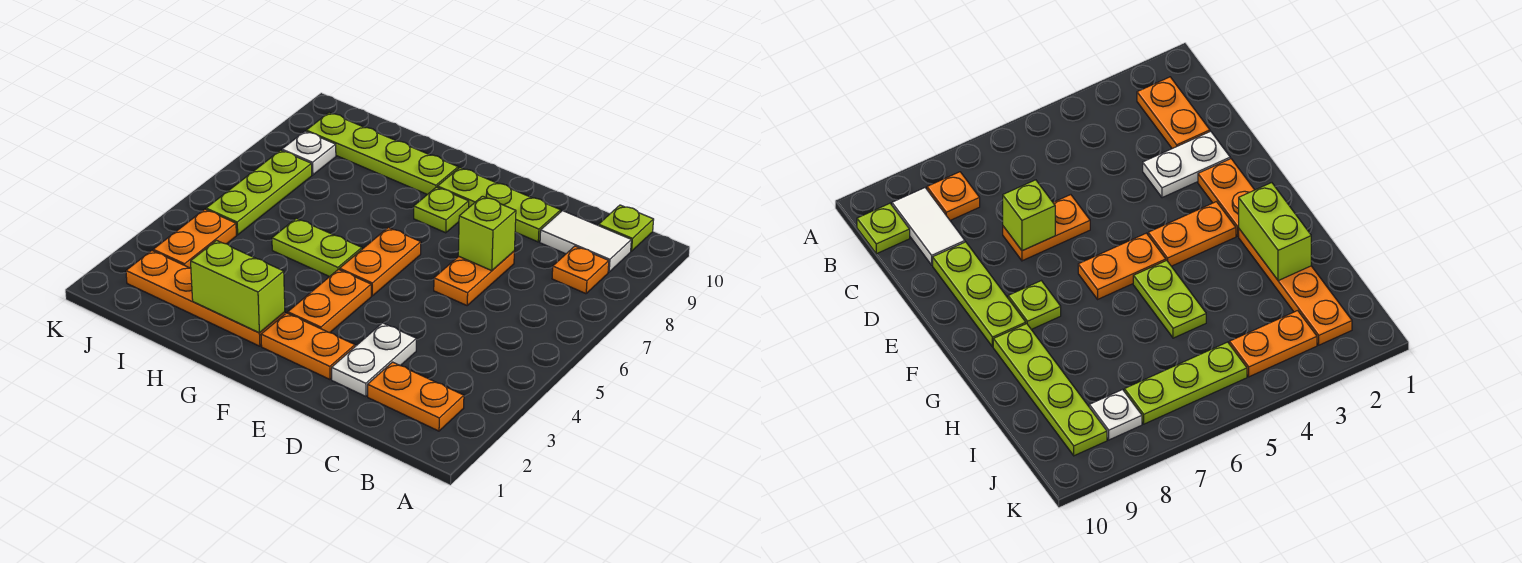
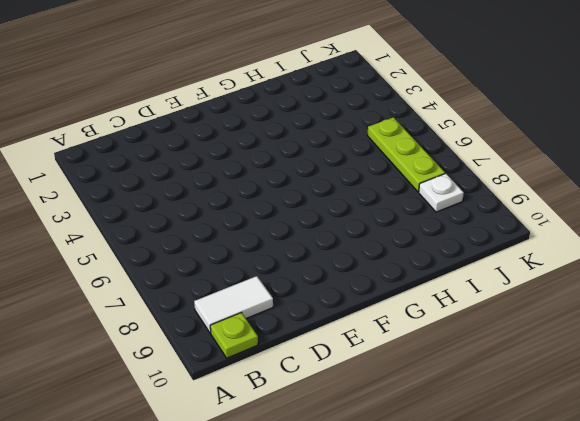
none -> orange 1x2 plate [368,362,464,431]
none -> orange 1x1 plate [552,246,609,294]
none -> white 1x2 plate [332,323,416,396]

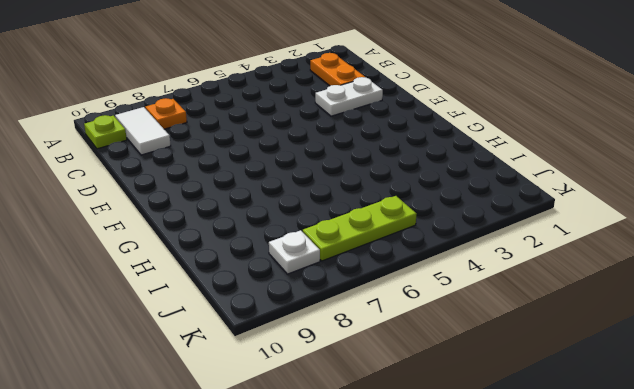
none -> orange 1x2 plate [434,252,514,305]
none -> lime 1x3 plate [438,168,561,242]
none -> orange 1x2 plate [261,313,355,379]

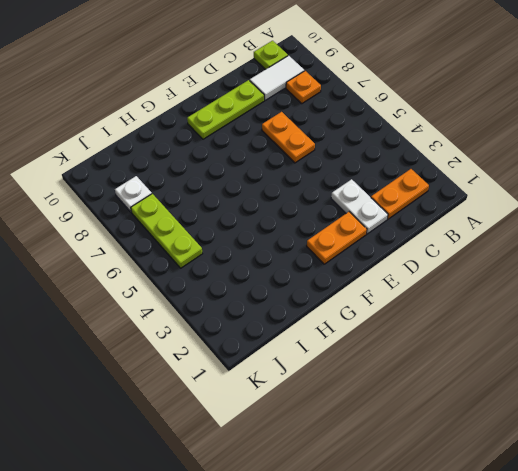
none -> orange 1x2 plate [288,269,371,333]
none -> orange 1x2 plate [340,227,421,296]
none -> lime 1x1 plate [414,187,469,233]

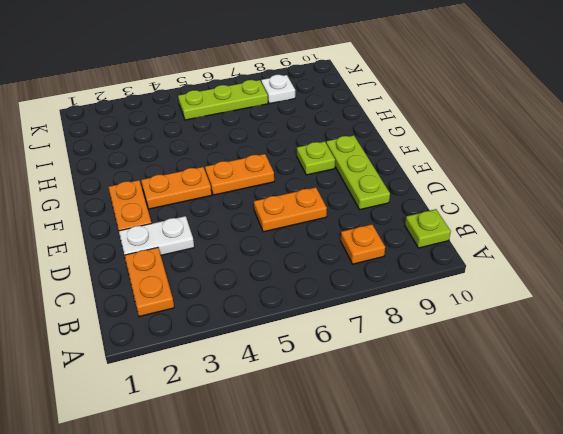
none -> white 1x2 tile [540,211,631,272]
none -> orange 1x4 plate [126,251,285,346]
none -> lime 1x2 plate [272,218,362,277]

